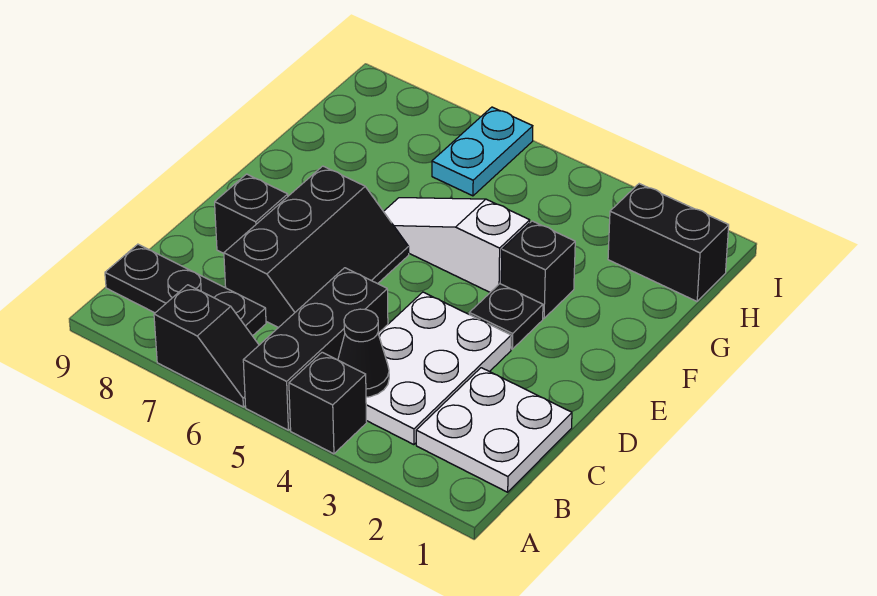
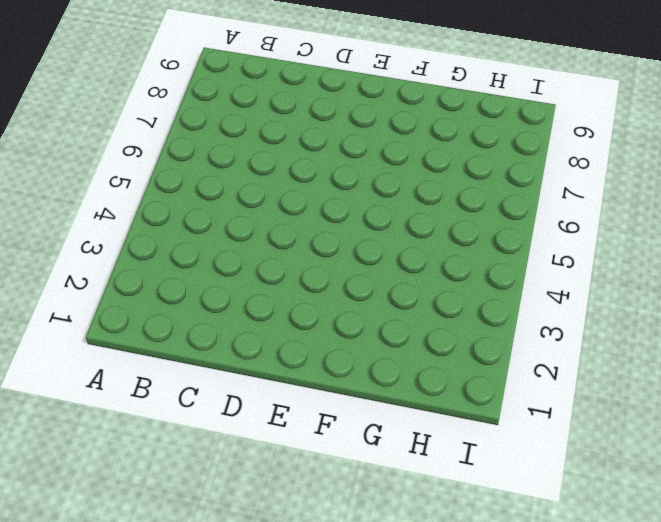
none -> black 1x1 brick [289,352,367,454]
none -> black 1x3 brick [243,268,388,430]
none -> black 1x2 slope [154,285,259,407]

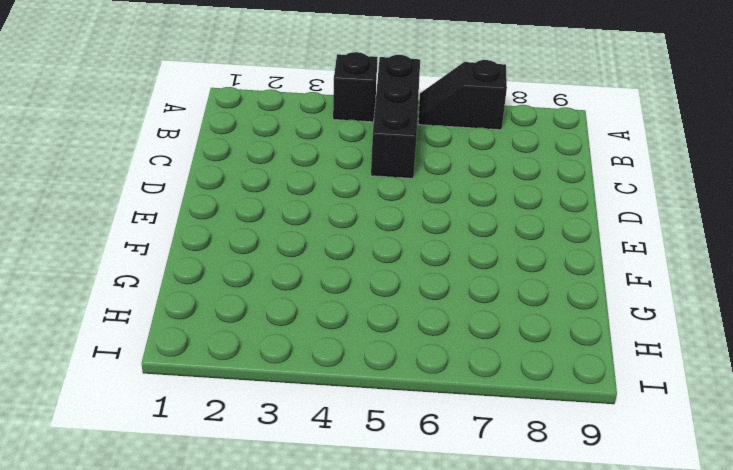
none -> white 2x2 plate [416,368,572,492]
none -> white 2x3 plate [366,292,511,445]
none -> black 1x3 plate [105,244,266,336]

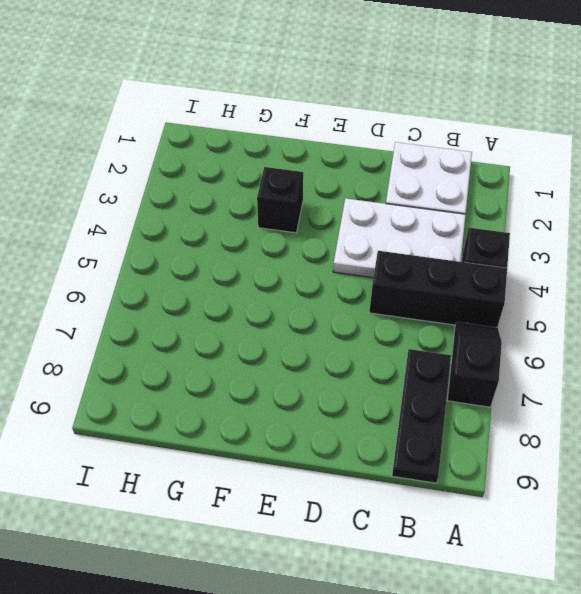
none -> black 2x3 slope [224,166,409,328]
none -> black 1x1 brick [215,174,288,253]
none -> black 1x1 plate [469,284,543,349]

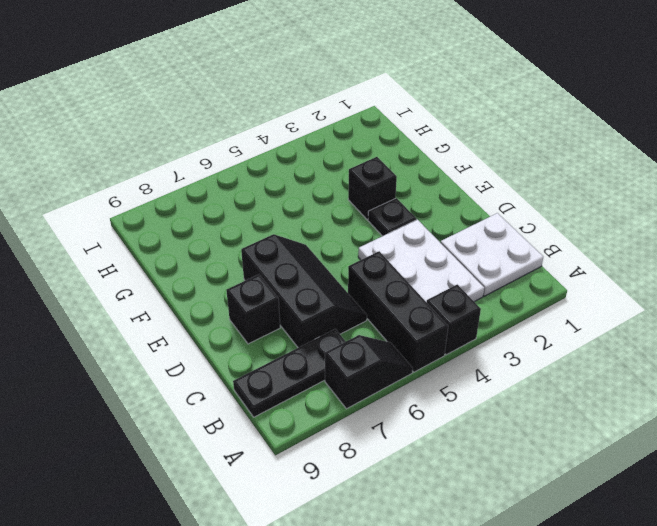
none -> white 1x3 slope [383,198,530,292]
none -> black 1x2 brick [608,184,729,301]
none -> cyan 1x2 plate [432,107,533,196]

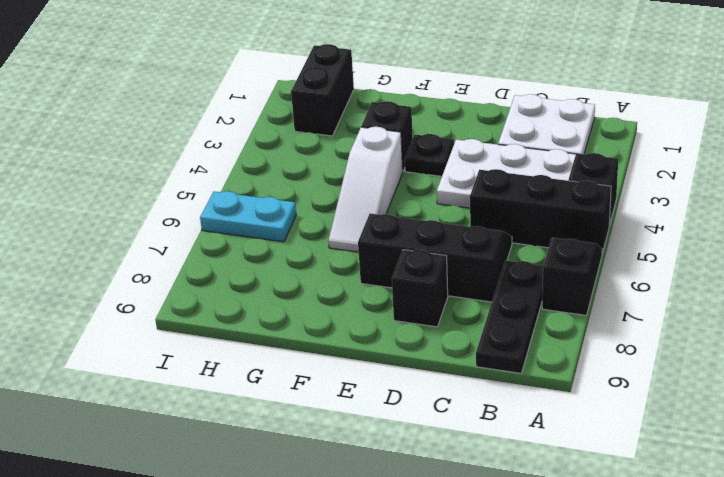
none -> black 1x1 cone [338,309,389,397]

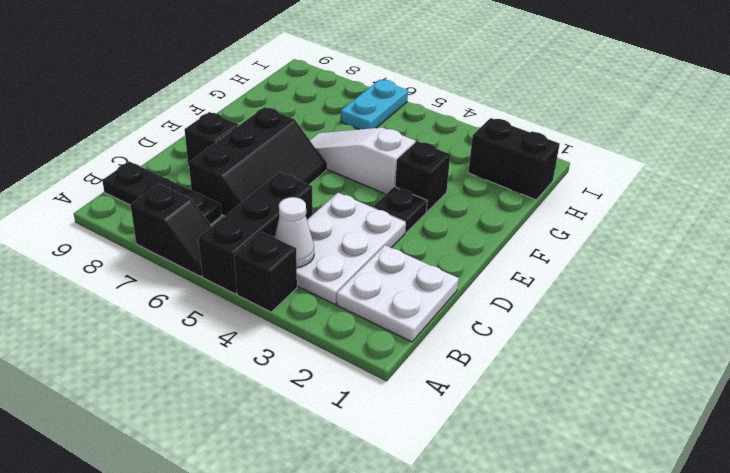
white 1x1 cone [275,197,314,267] -> black 1x1 cone [338,309,389,397]

